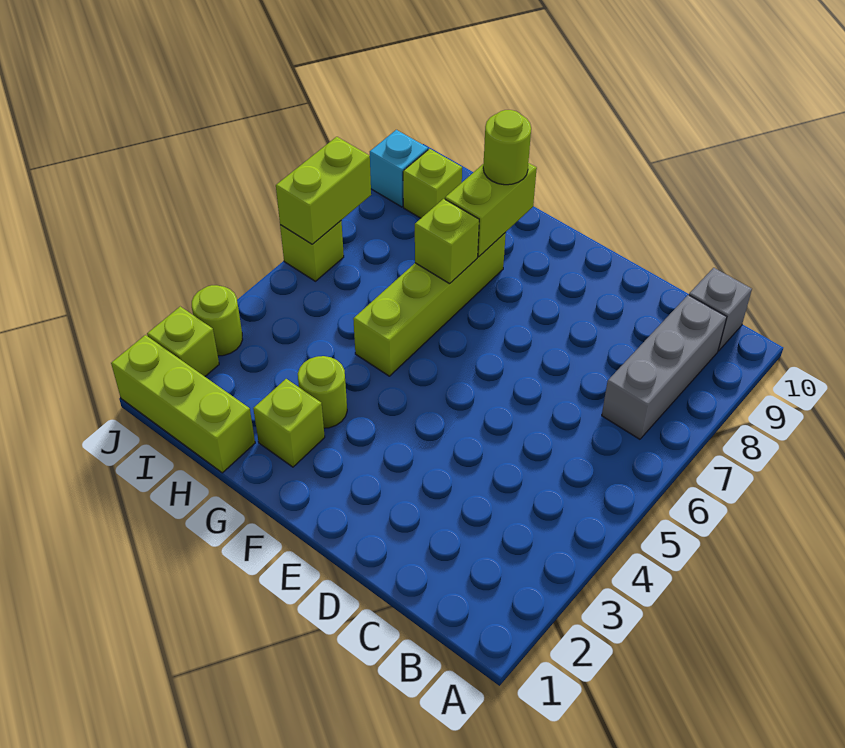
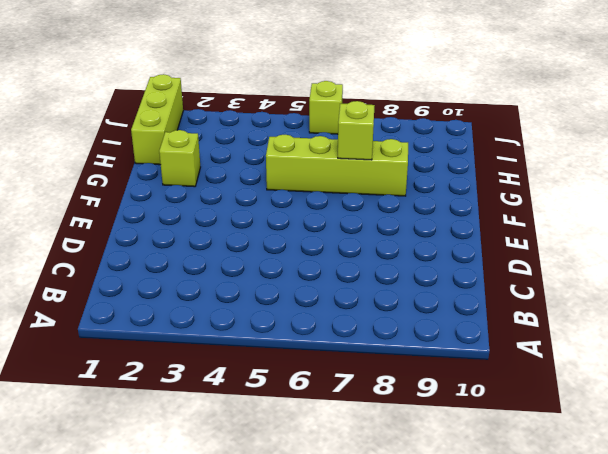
none -> grey 1x3 brick [602,295,727,439]
none -> grey 1x1 brick [689,268,752,351]
none -> lime 1x1 round brick [298,356,347,428]

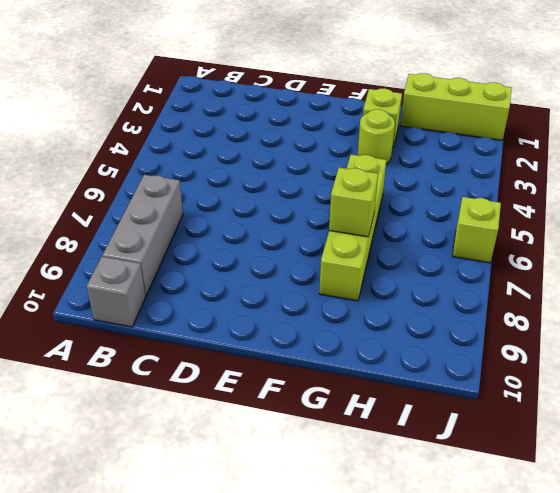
none -> lime 1x1 brick [403,149,462,218]
none -> lime 1x1 brick [147,306,219,376]
none -> lime 1x1 round brick [192,285,243,356]

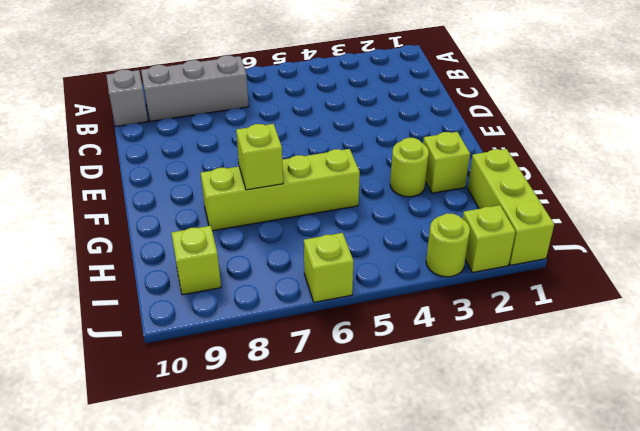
none -> cyan 1x1 brick [370,130,428,207]
none -> lime 1x2 brick [445,163,537,257]
none -> lime 1x2 brick [276,137,371,244]

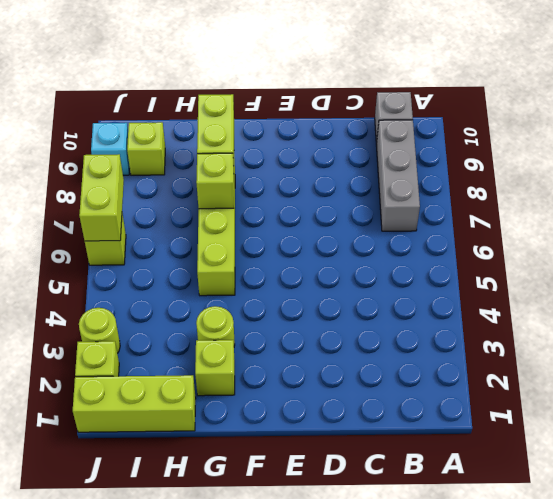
none -> lime 1x1 round brick [483,110,531,185]

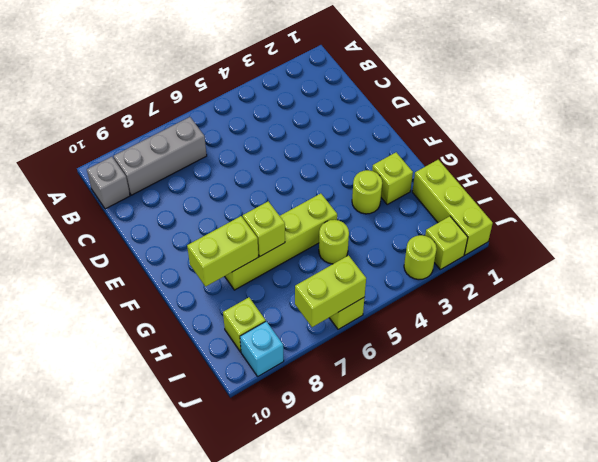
lime 1x1 round brick [319,220,349,264] -> lime 1x1 round brick moved to [483,110,531,185]

